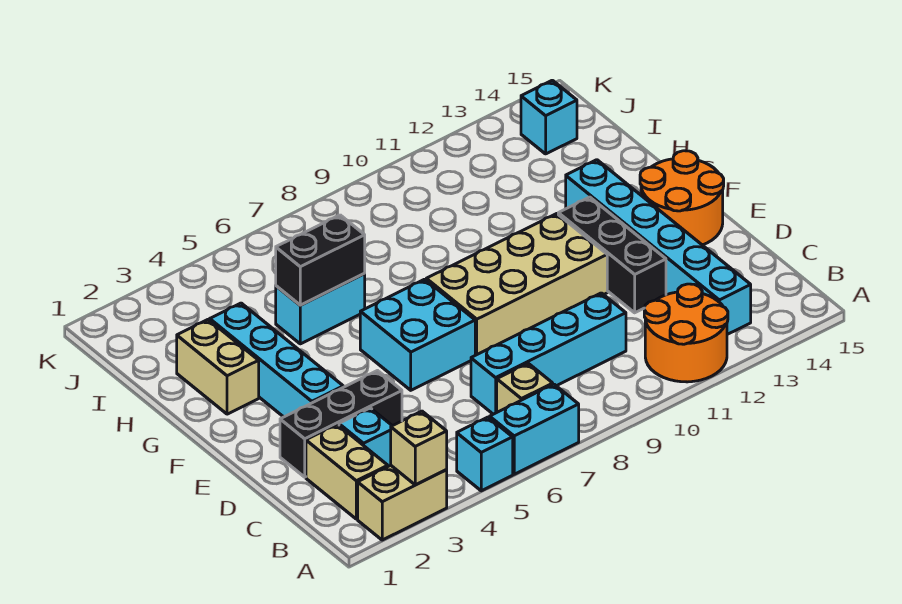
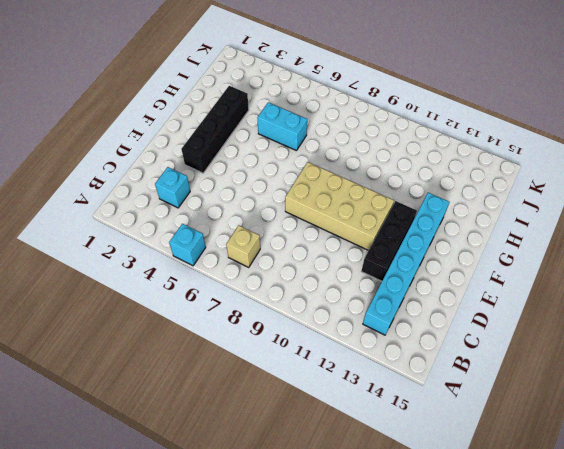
black 1x4 brick [181,86,249,173] -> cyan 1x4 brick [210,303,343,417]
none -> tan 1x2 brick [358,466,447,540]
none -> cyan 1x2 brick [490,384,579,474]
none -> orange 2x2 round brick [644,284,728,382]

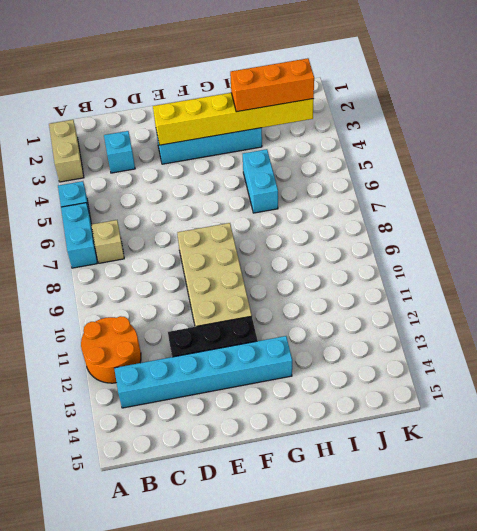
yellow 1x6 brick [153,93,314,145] -> none
orange 1x3 brick [230,58,314,112] -> none
none -> tan 1x2 brick [306,424,388,519]
none -> cyan 1x4 brick [471,293,626,414]
none -> black 1x3 brick [280,371,402,477]

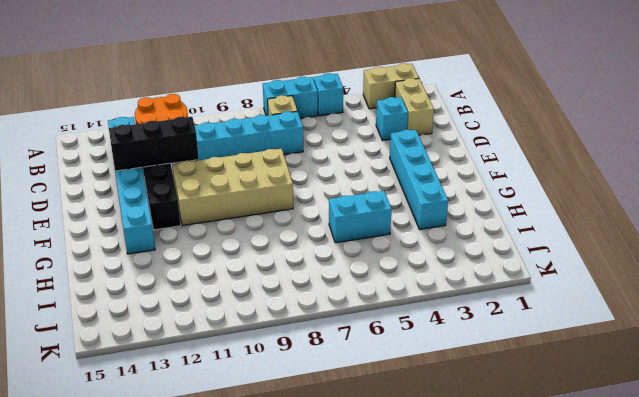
black 1x3 brick [109,117,199,171] -> black 1x3 brick moved to [280,371,402,477]
none -> cyan 2x2 brick [360,279,475,390]
none -> orange 2x2 round brick [640,151,724,245]
none -> tan 1x2 brick [177,320,259,414]

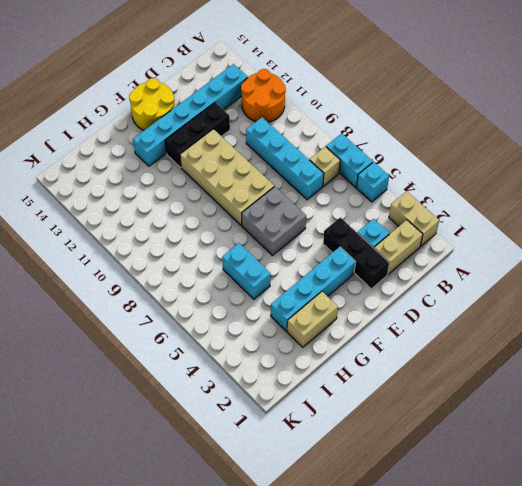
grey 2x2 brick [242,187,306,256] -> cyan 2x2 brick [360,279,475,390]
yellow 2x2 round brick [129,78,175,130] -> orange 2x2 round brick [640,151,724,245]
none -> cyan 1x1 brick [521,80,577,154]
none -> tan 1x1 brick [391,411,447,485]
none -> black 1x2 brick [276,215,365,305]

